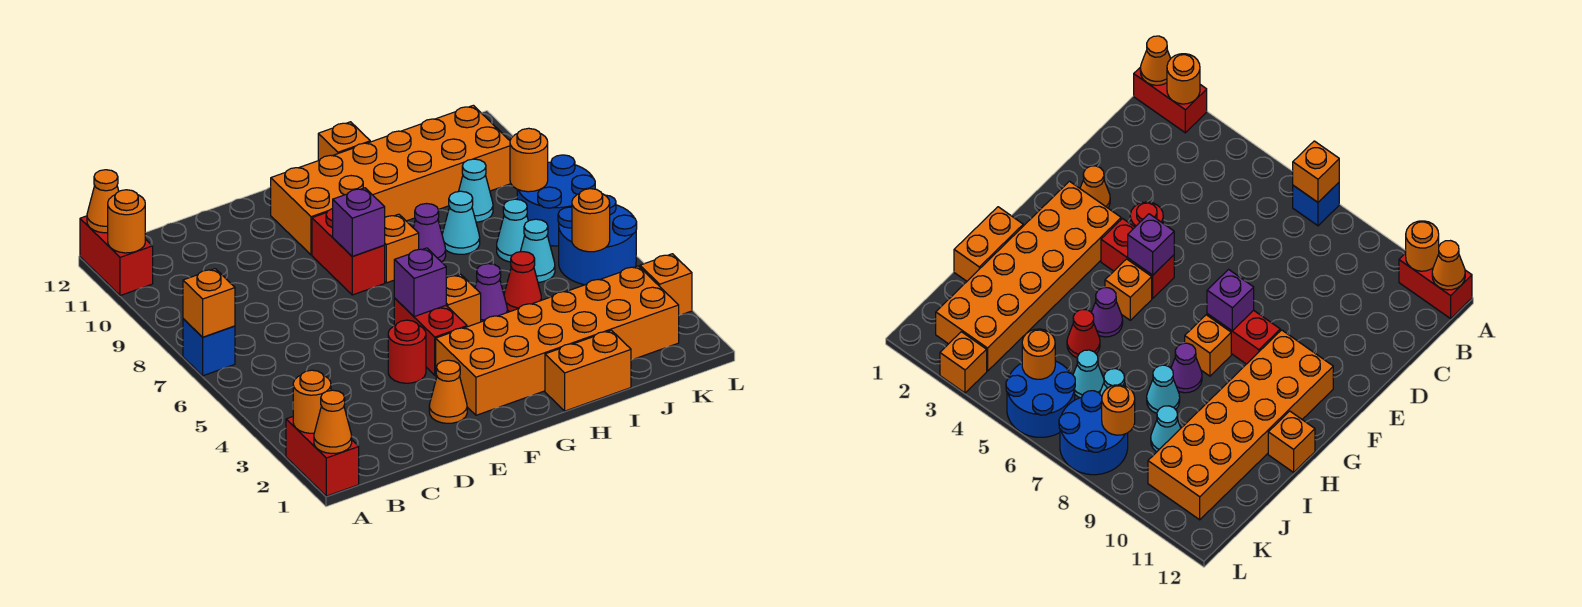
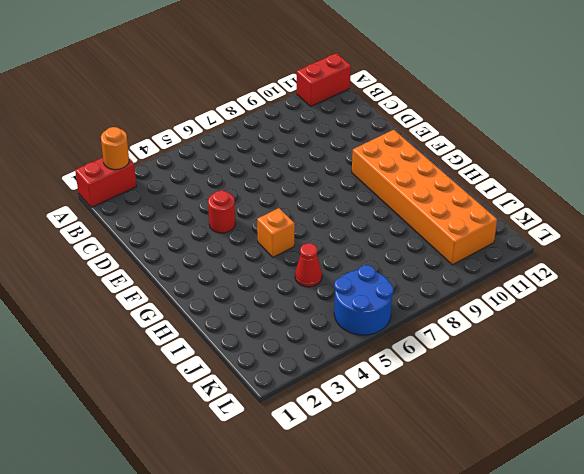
none -> blue 1x1 brick [183,319,235,376]
none -> orange 1x1 cone [429,360,467,423]
none -> orange 2x6 brick [436,266,679,415]
none -> red 1x2 brick [394,298,467,375]

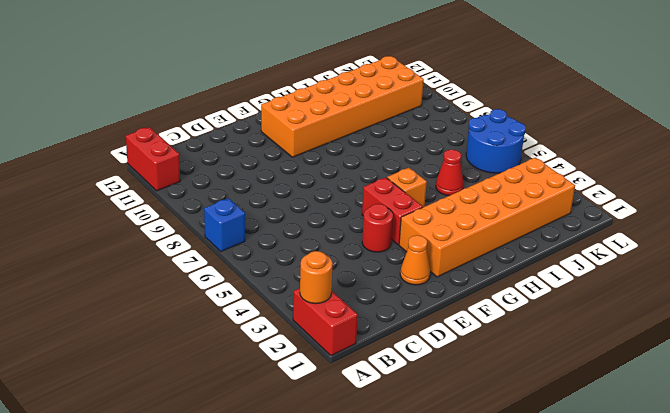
none -> red 1x2 brick [312,209,385,295]
none -> orange 1x1 brick [384,214,419,283]
none -> orange 1x2 brick [545,330,631,411]
none -> purple 1x1 cone [475,264,507,322]

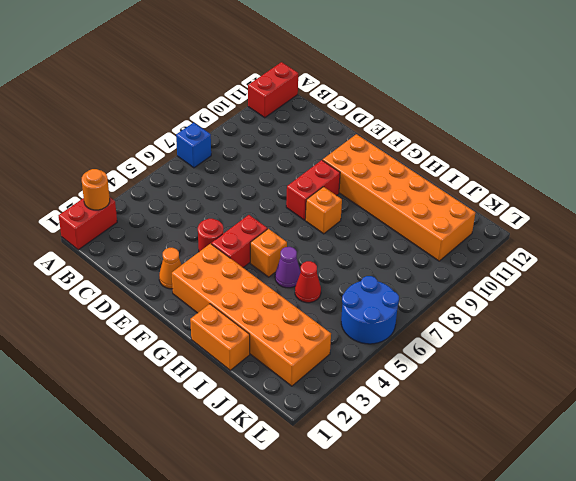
none -> purple 1x1 cone [413,204,446,262]
none -> orange 1x1 brick [318,122,370,160]
none -> cyan 1x1 cone [442,191,480,254]
none -> cyan 1x1 cone [521,219,555,282]

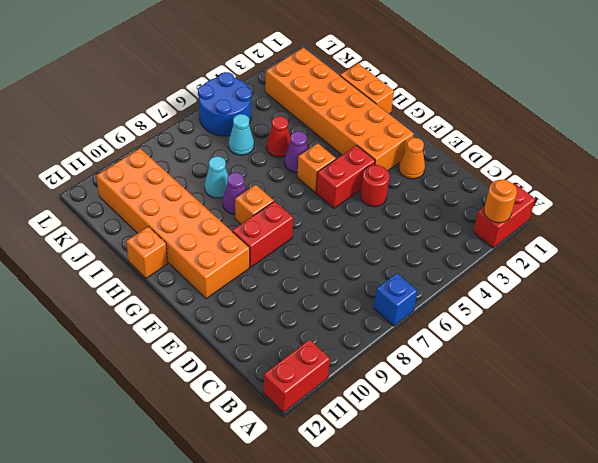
none -> cyan 1x1 cone [497,199,528,262]
none -> cyan 1x1 cone [459,159,493,222]
none -> blue 2x2 round brick [517,155,595,246]
none -> orange 1x1 brick [640,254,692,315]

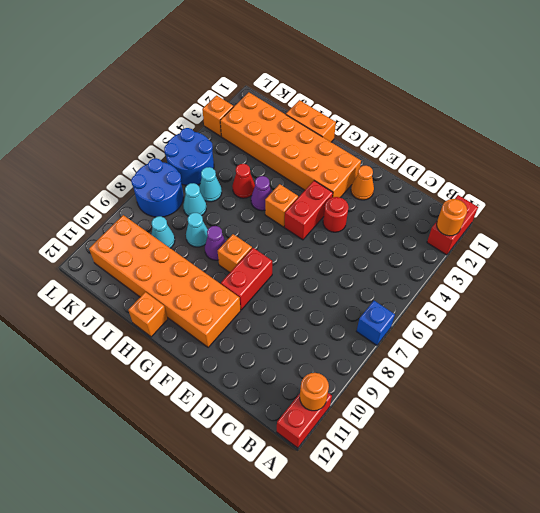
none -> orange 1x1 cone [314,390,352,454]
none -> orange 1x1 brick [183,269,235,337]
none -> orange 1x1 cone [87,170,119,233]
none -> purple 1x1 brick [394,248,446,317]

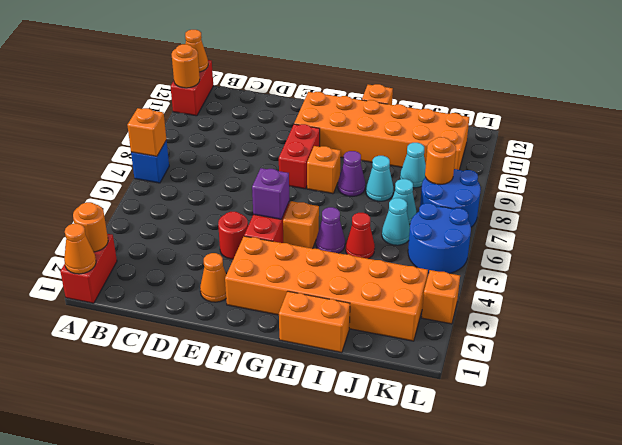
none -> purple 1x1 brick [333,188,385,256]
none -> orange 1x1 round brick [572,189,610,252]

